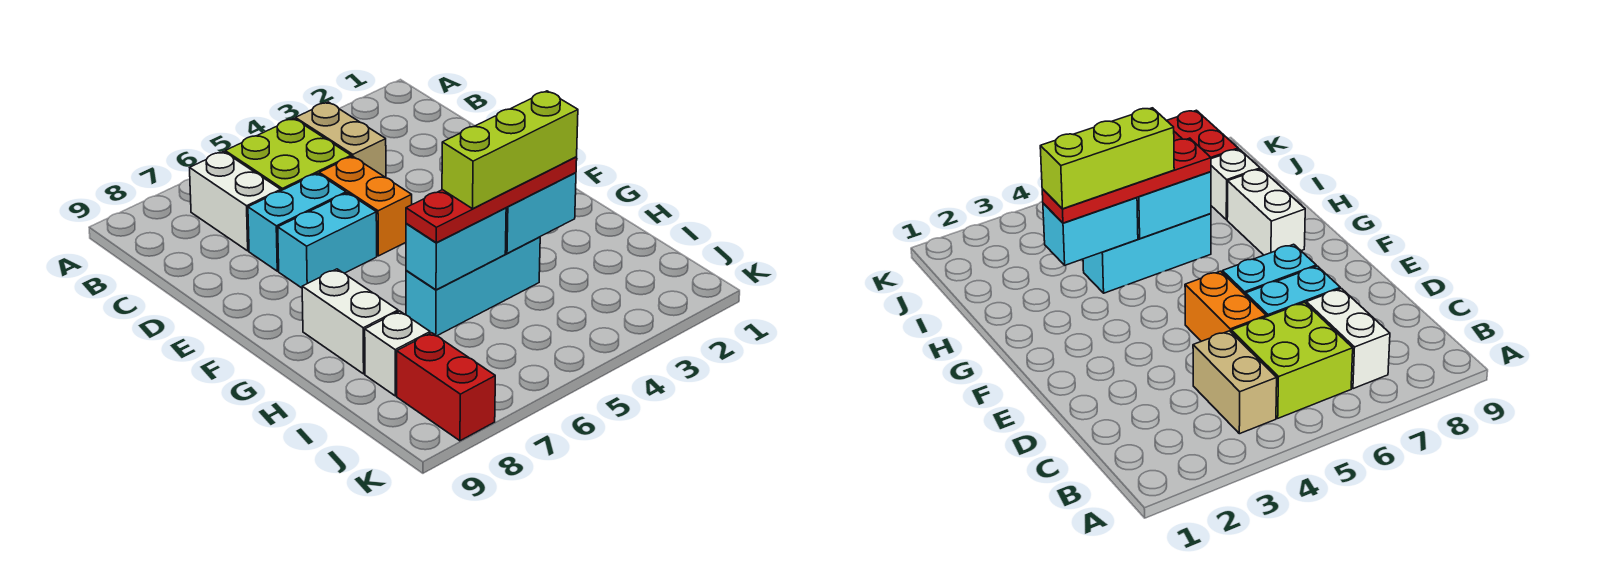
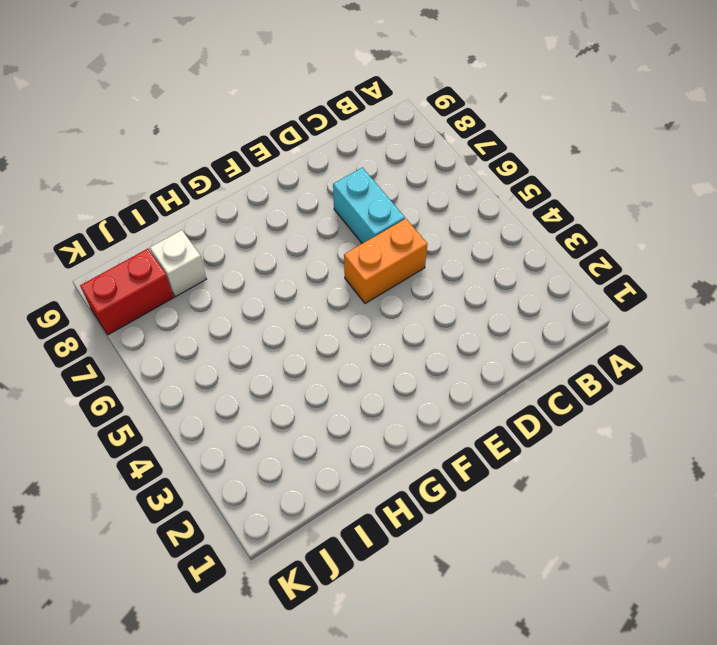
none -> tan 1x2 brick [295,102,386,178]
none -> lime 2x2 brick [225,118,351,191]
none -> white 1x2 brick [190,152,281,251]

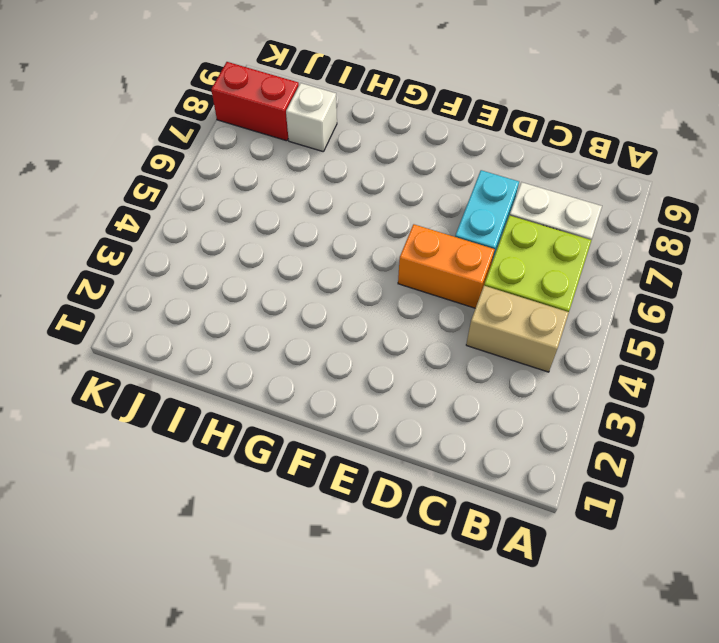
none -> cyan 1x2 brick [278,193,377,288]
none -> white 1x2 brick [302,269,398,374]
none -> cyan 1x3 brick [406,237,540,336]

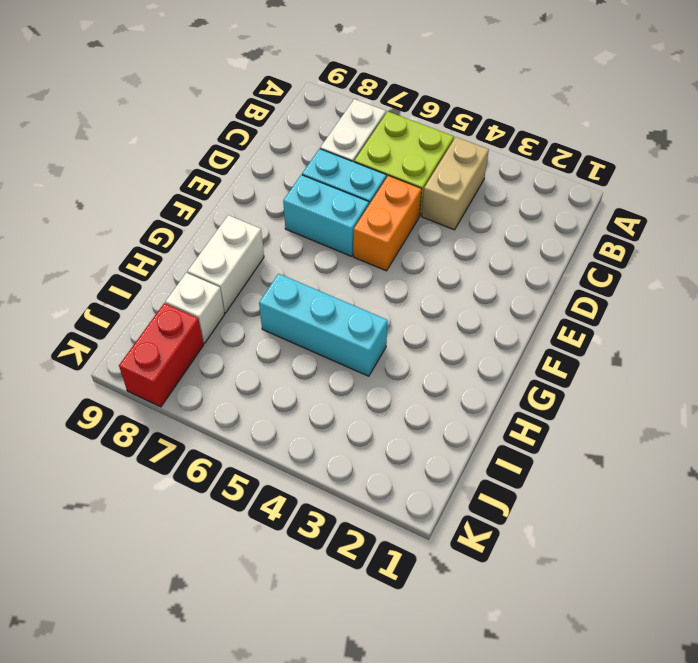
none -> cyan 1x2 brick [505,173,576,253]
none -> cyan 1x2 brick [406,208,506,290]
none -> red 1x4 plate [406,157,577,243]

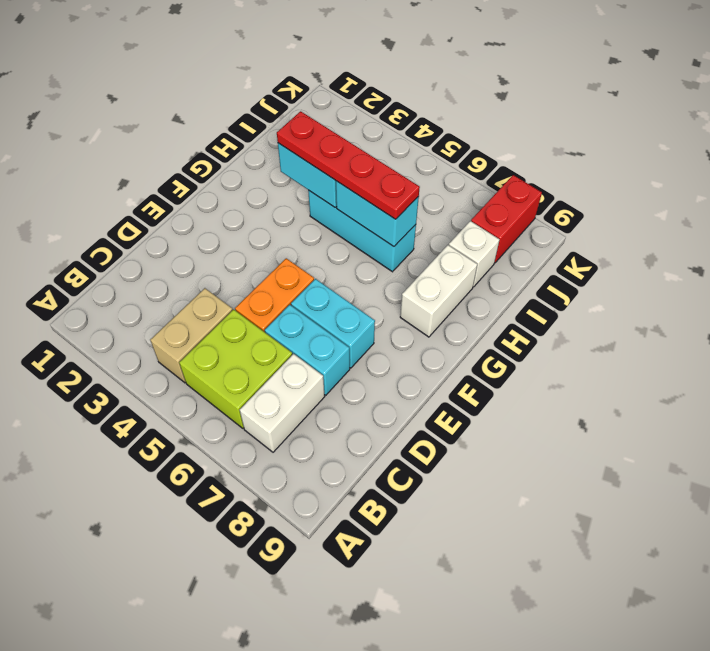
none -> lime 1x3 brick [442,91,578,209]

